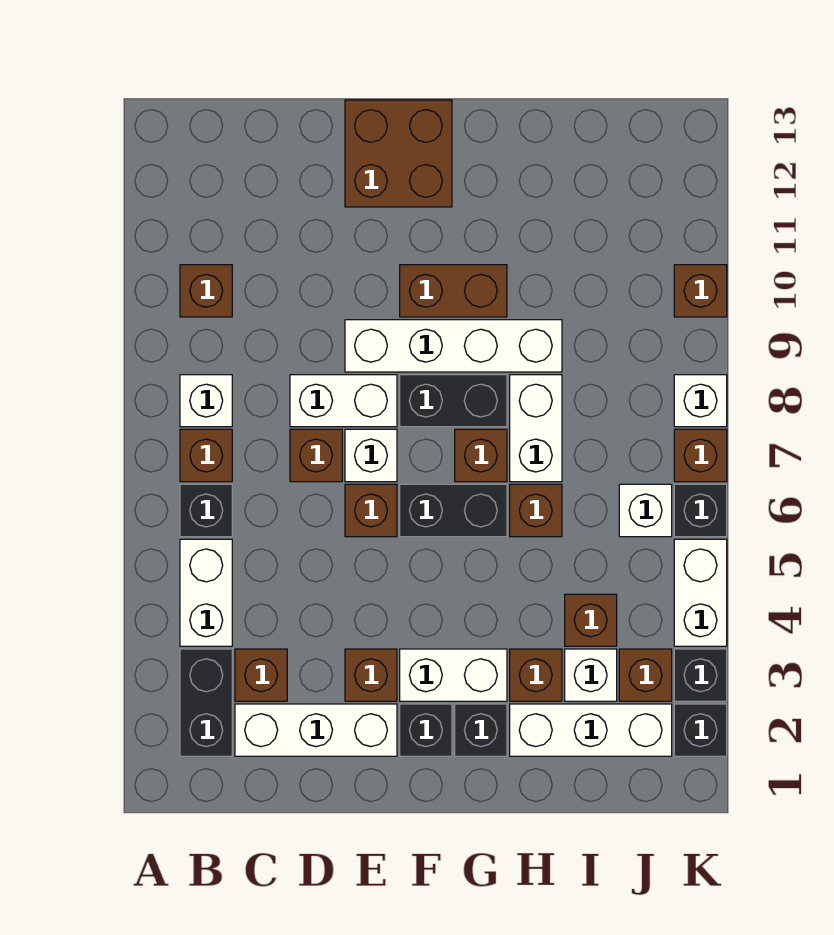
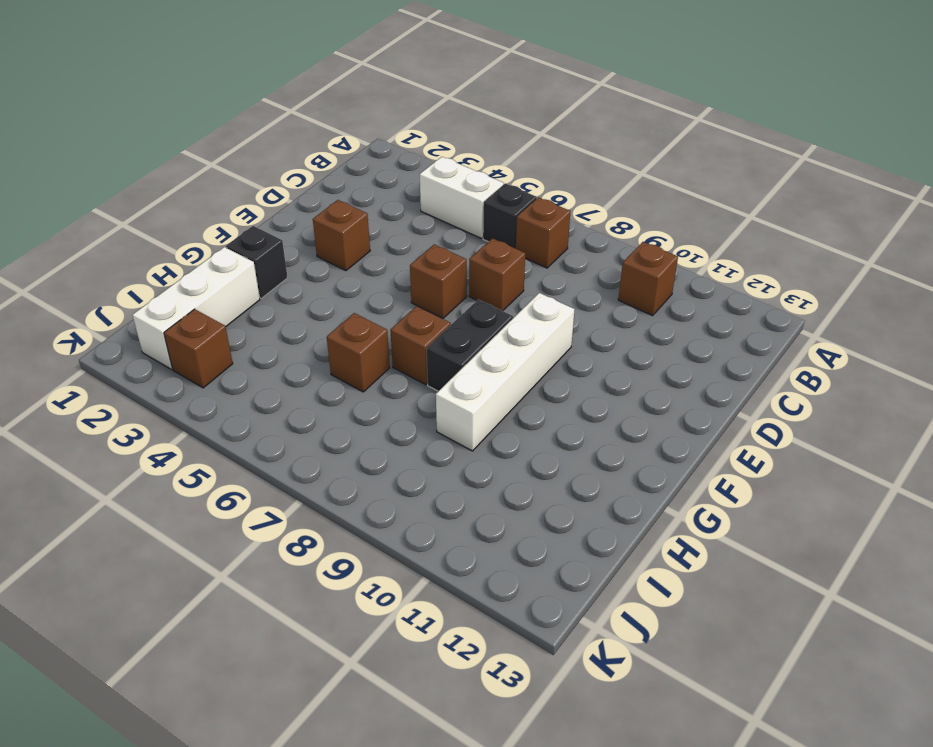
none -> black 1x2 brick [180,649,232,756]
none -> white 1x1 brick [180,375,232,427]
none -> white 1x3 brick [235,704,397,756]
none -> brown 1x1 brick [235,649,287,701]

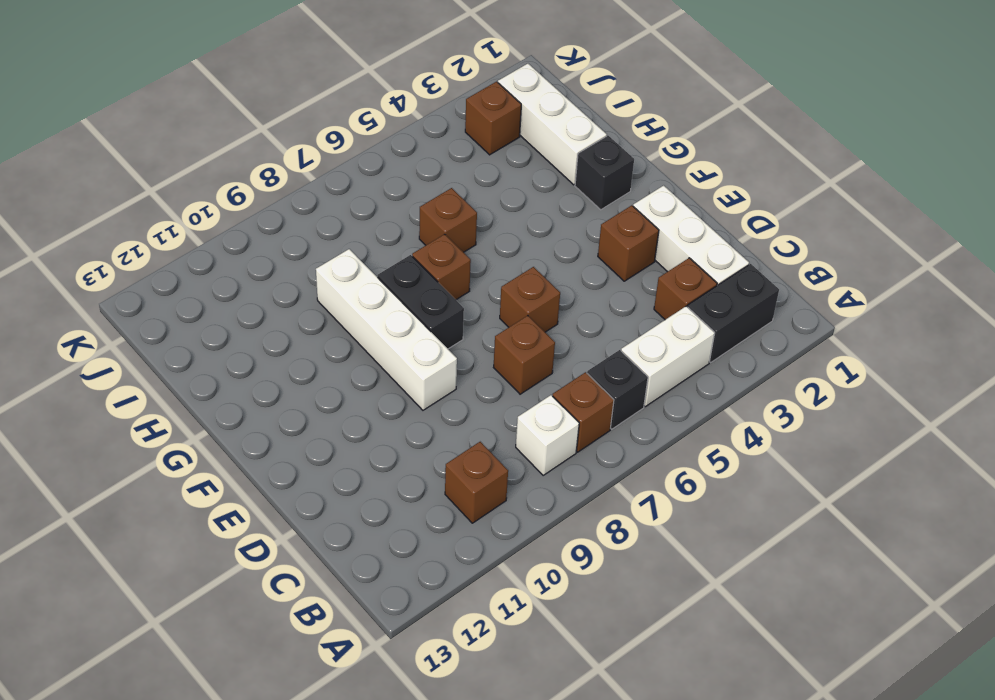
none -> white 1x2 brick [290,375,397,427]
none -> white 1x1 brick [345,429,397,482]
none -> brown 2x2 brick [345,100,452,207]
none -> black 1x1 brick [400,704,452,756]

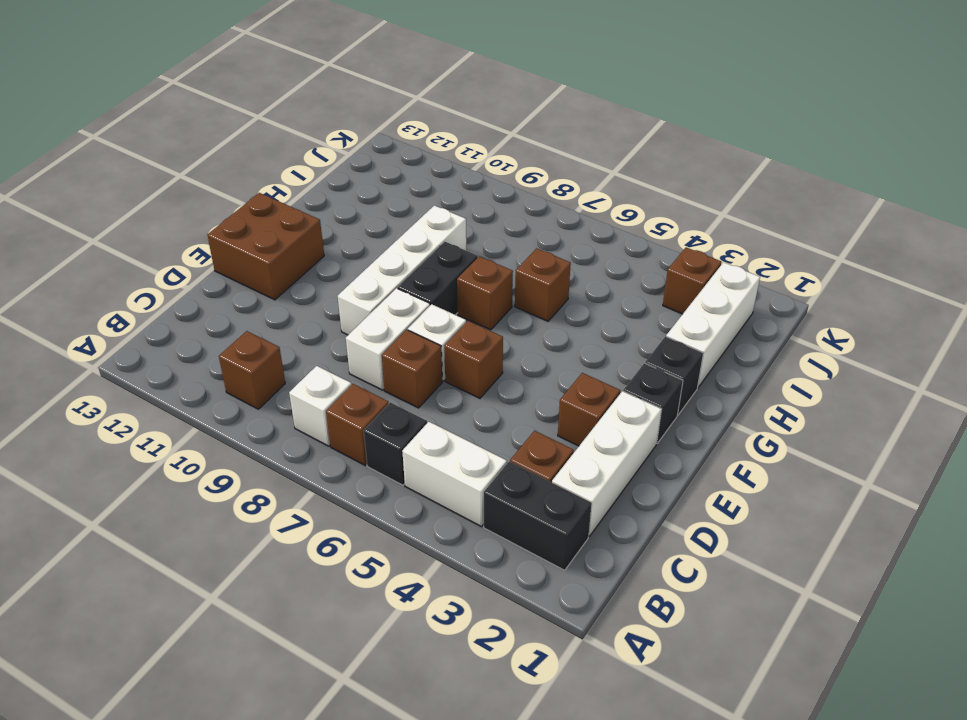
none -> white 1x2 brick [400,649,507,701]
none -> black 1x2 brick [400,484,507,537]
none -> brown 1x2 brick [400,265,507,317]
none -> brown 1x1 brick [510,649,562,701]

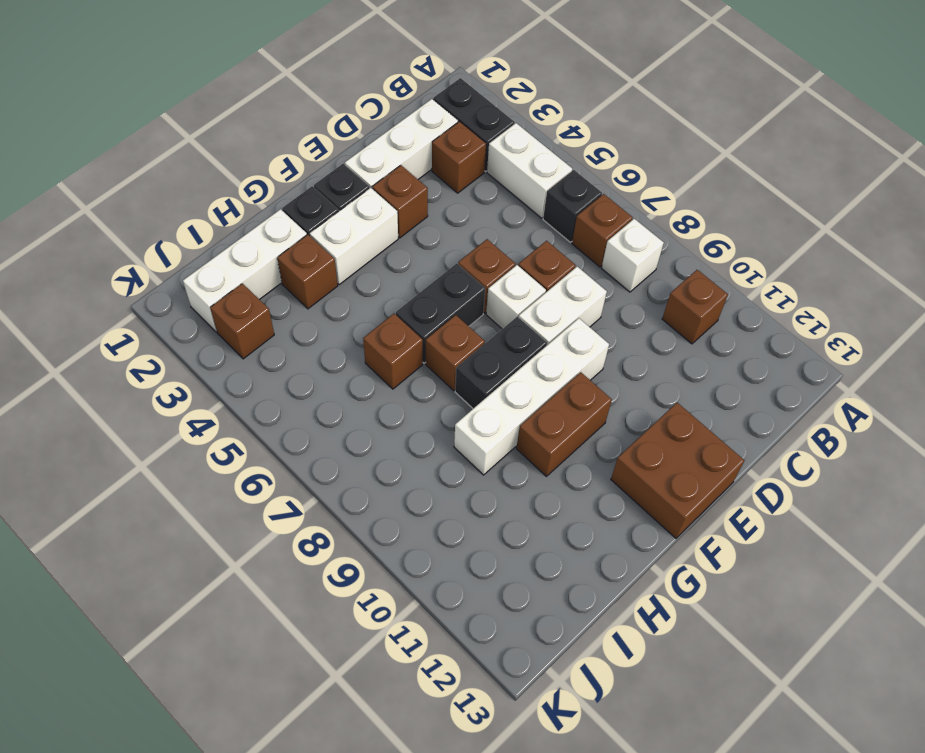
none -> white 1x2 brick [510,375,562,482]
none -> white 1x1 brick [565,649,617,701]
none -> brown 1x1 brick [565,594,617,646]
none -> white 1x1 brick [619,484,672,537]

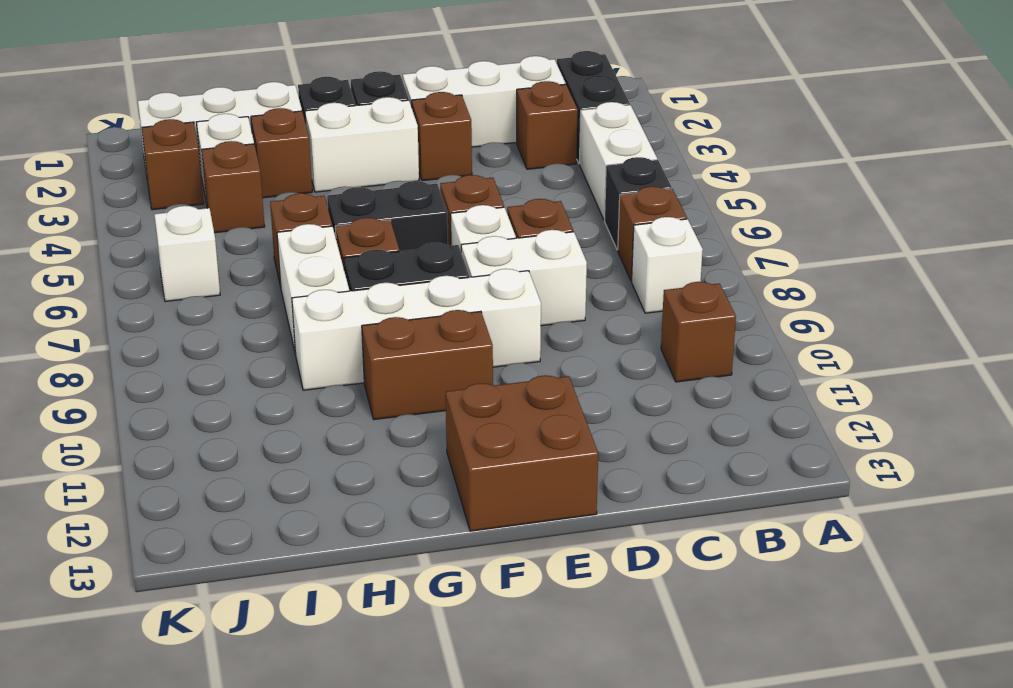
none -> black 1x1 brick [674,704,727,756]
none -> black 1x1 brick [674,649,727,701]
none -> white 1x2 brick [674,539,727,646]
none -> black 1x1 brick [674,484,727,537]

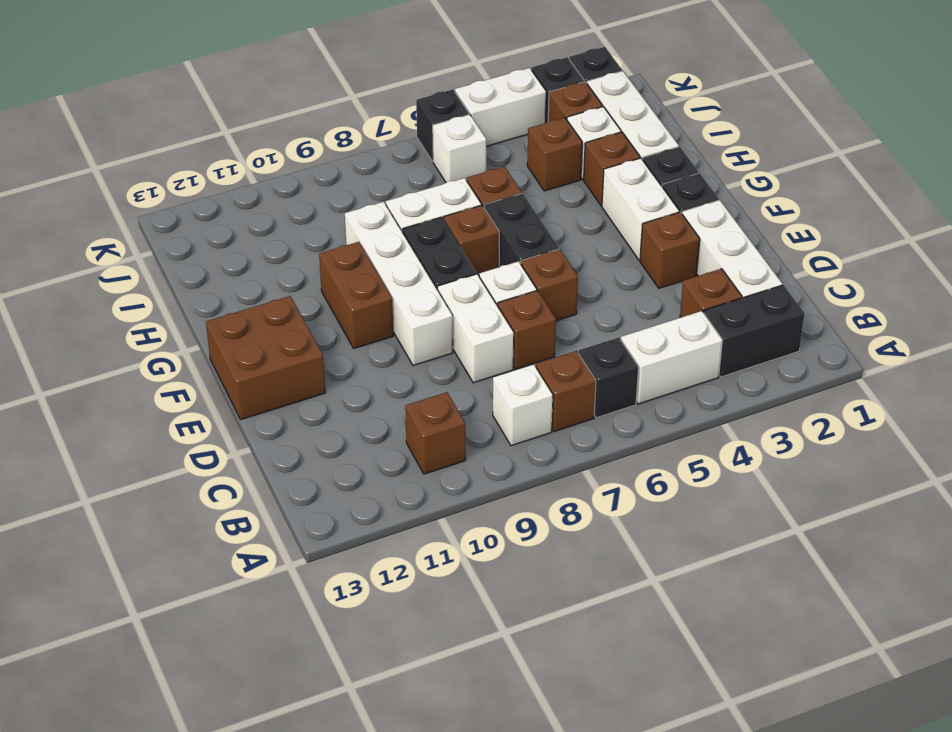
none -> brown 1x1 brick [674,429,727,482]
none -> white 1x1 brick [674,375,727,427]
none -> brown 1x1 brick [674,265,727,317]

